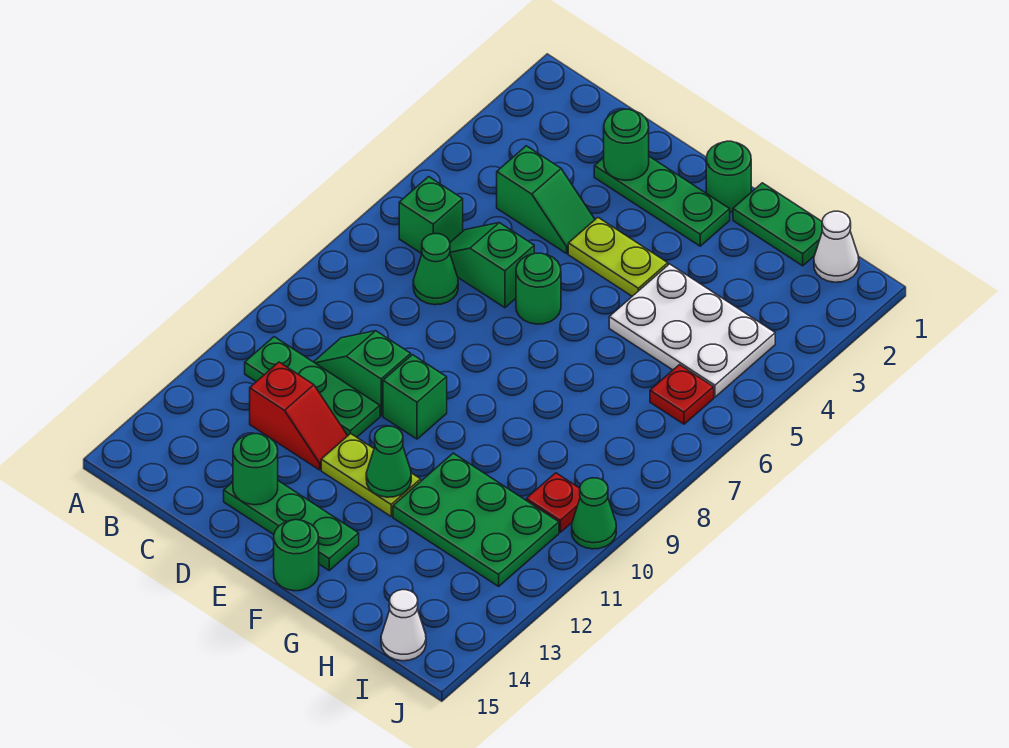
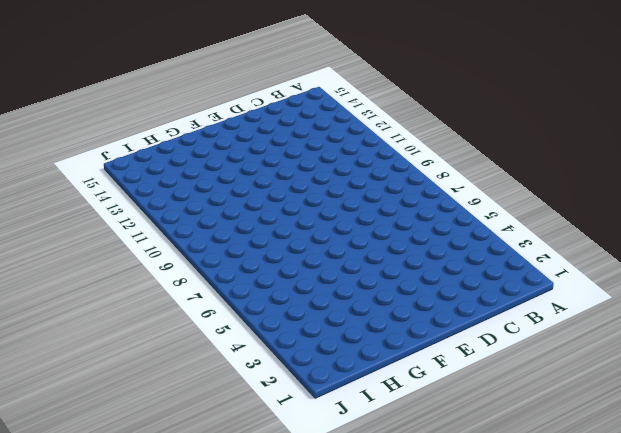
none -> green 1x1 brick [399,177,463,254]
none -> green 1x3 plate [245,337,380,437]
none -> green 1x2 slope [497,146,595,253]

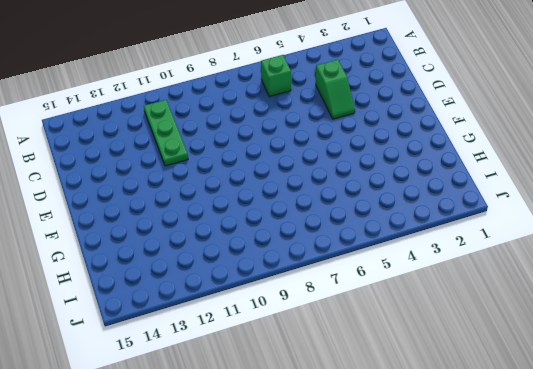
none -> green 1x2 slope [450,223,534,308]
none -> green 1x1 cone [413,234,458,305]
none -> green 1x2 slope [314,331,411,416]

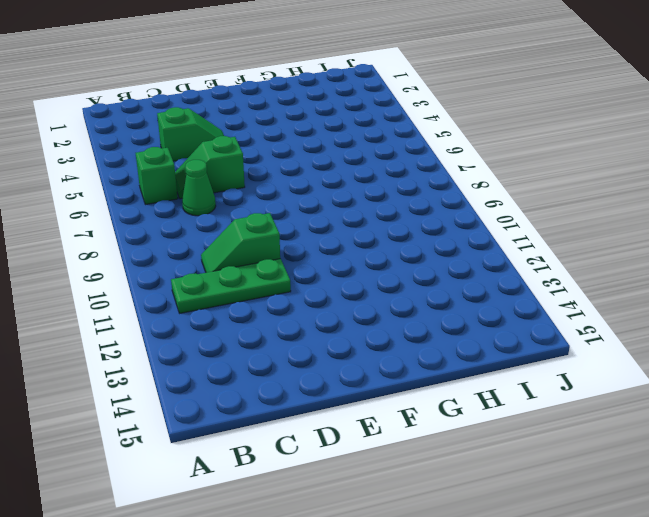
none -> red 1x2 slope [250,362,348,470]
none -> green 1x3 plate [594,156,730,246]
none -> green 1x3 plate [224,481,359,570]

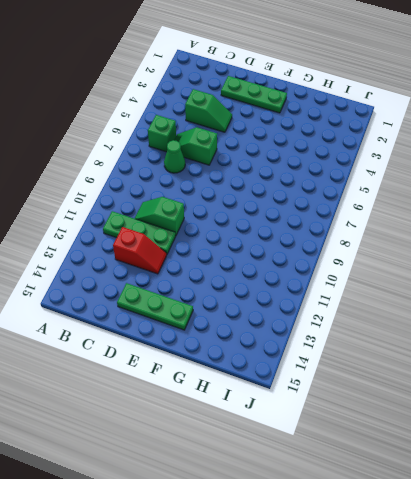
none -> lime 1x2 plate [568,218,668,296]
none -> green 1x1 round brick [516,253,561,324]
none -> green 1x1 brick [383,355,447,439]

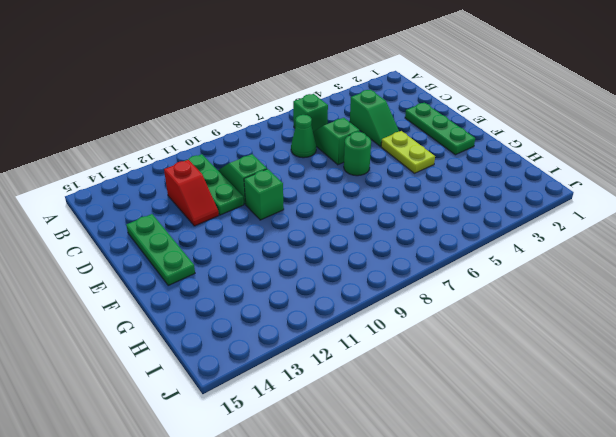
none -> lime 1x2 plate [321,434,421,516]
none -> green 1x1 round brick [706,141,751,212]
none -> green 1x1 round brick [274,520,319,591]

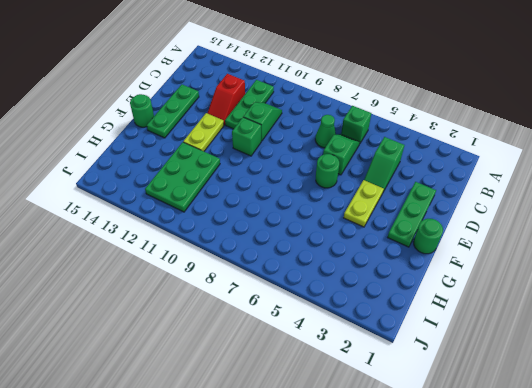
none -> green 1x2 plate [733,183,823,266]
none -> white 2x3 plate [609,264,775,397]
none -> white 1x1 cone [814,211,859,282]

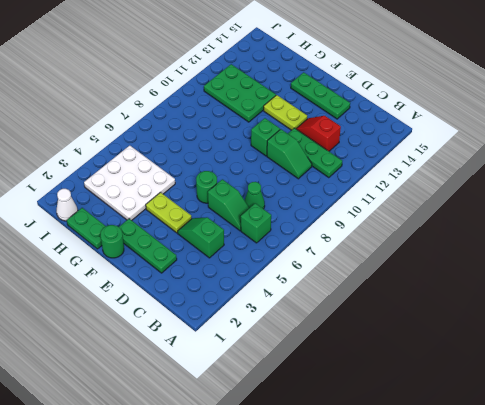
white 3x3 plate [84,146,175,220] -> white 2x3 plate [609,264,775,397]
none -> green 1x1 round brick [274,520,319,591]
none -> red 1x1 plate [650,365,714,424]
none -> red 1x1 plate [526,473,580,532]

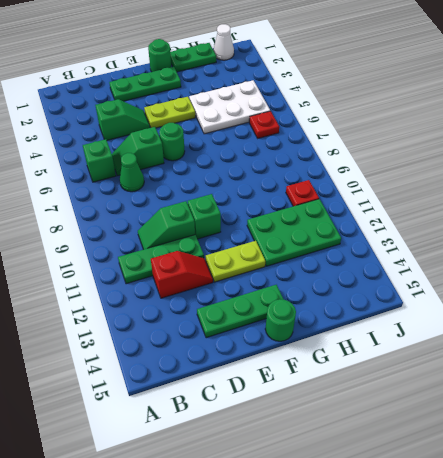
none -> white 1x1 cone [381,590,426,661]
none -> green 1x1 cone [572,478,616,549]
none -> green 1x1 round brick [604,109,649,180]

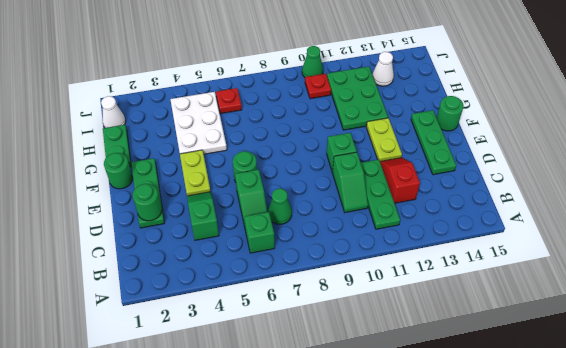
white 1x1 cone [372,52,394,86] -> white 1x1 cone moved to [381,590,426,661]
none -> green 1x1 round brick [233,434,278,505]
none -> green 1x1 cone [366,426,411,497]

